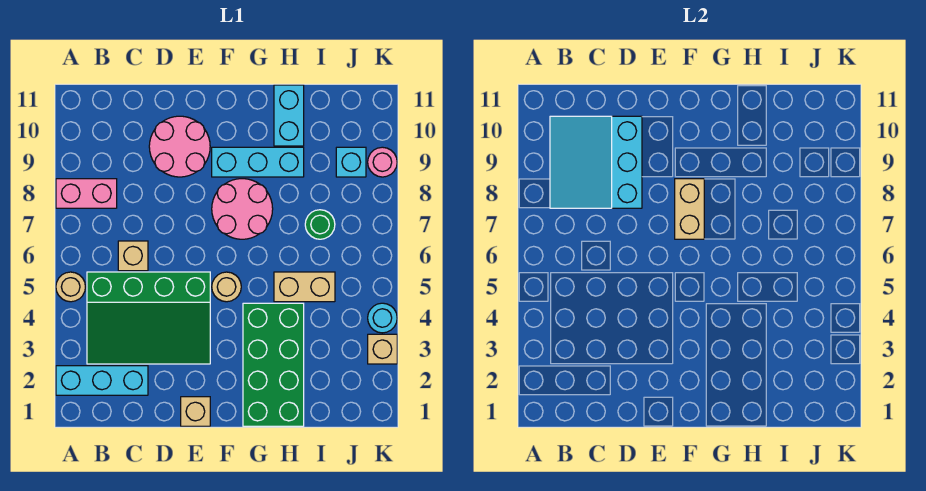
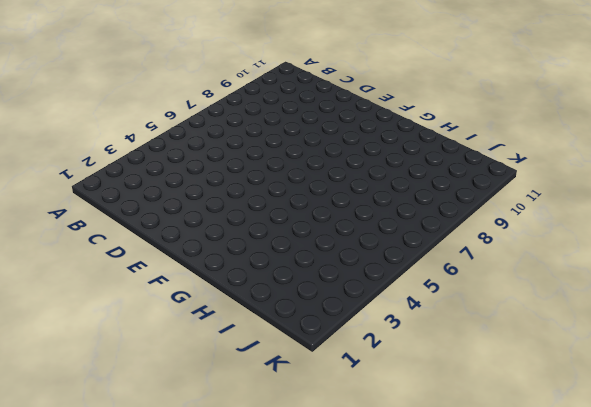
none -> cyan 1x3 brick [56,366,148,395]
none -> tan 1x1 round brick [56,272,85,302]
none -> pink 1x2 brick [56,179,117,208]

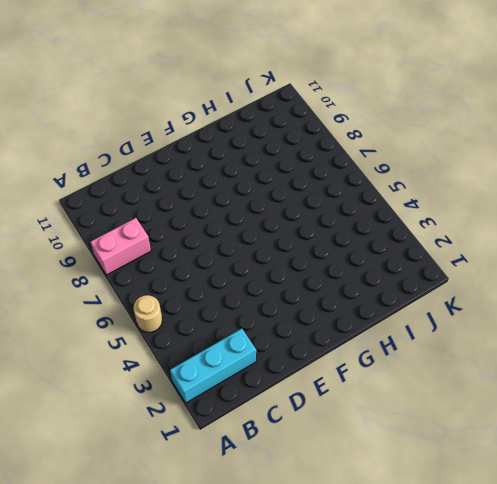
none -> green 3x4 slope [87,272,210,364]
none -> tan 1x1 brick [118,241,148,271]
none -> pink 2x2 round brick [149,116,210,177]

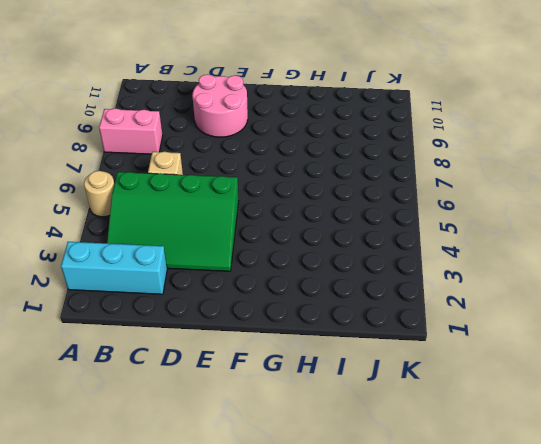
none -> tan 1x1 brick [181,397,210,426]
none -> tan 1x1 round brick [212,272,241,302]
none -> pink 2x2 round brick [212,179,273,239]

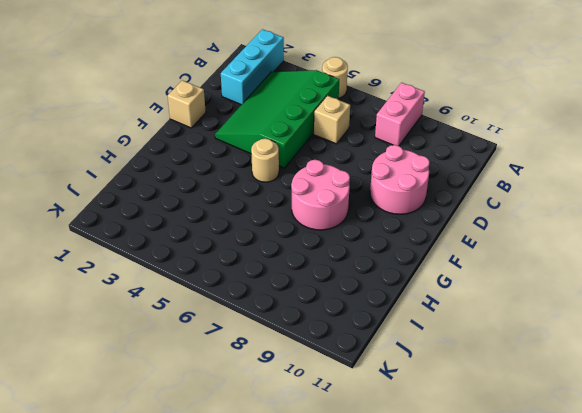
none -> cyan 1x3 brick [212,147,304,177]
none -> green 2x4 brick [243,303,304,426]
none -> tan 1x2 brick [274,272,335,302]

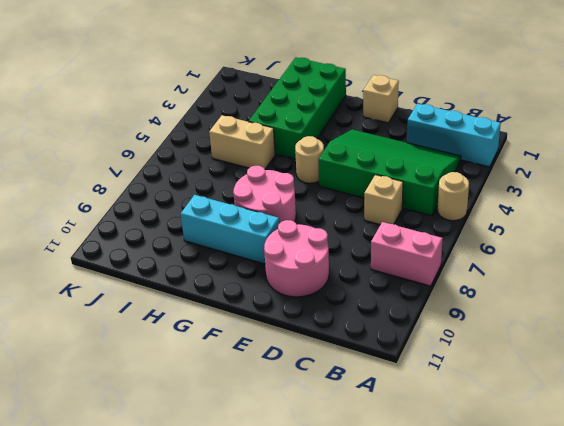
none -> cyan 1x2 brick [274,85,304,146]
none -> green 1x1 round brick [305,210,335,239]
none -> cyan 1x1 brick [336,147,366,177]

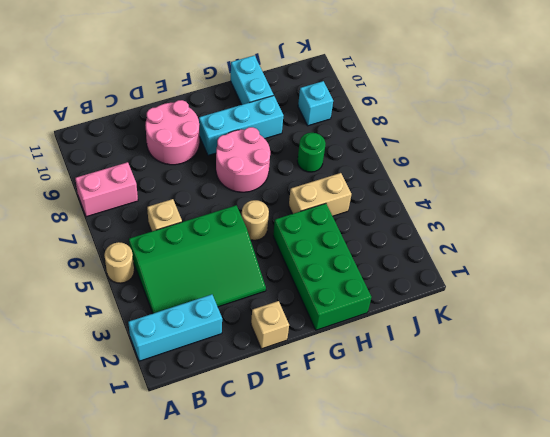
none -> tan 1x1 brick [368,334,397,364]
none -> cyan 1x1 round brick [368,303,397,333]
none -> pink 1x1 round brick [368,147,397,177]

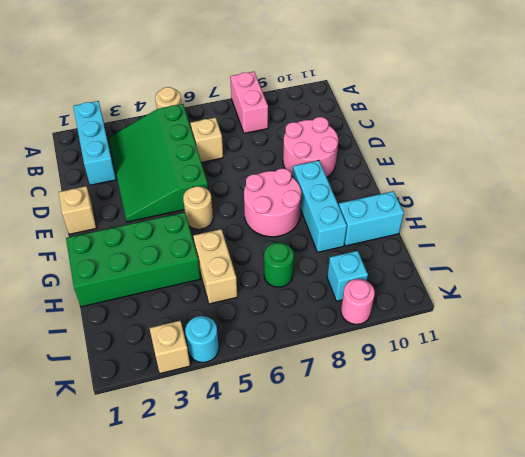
none -> cyan 3x3 slope [550,116,642,208]
none -> tan 1x2 brick [675,179,704,239]

